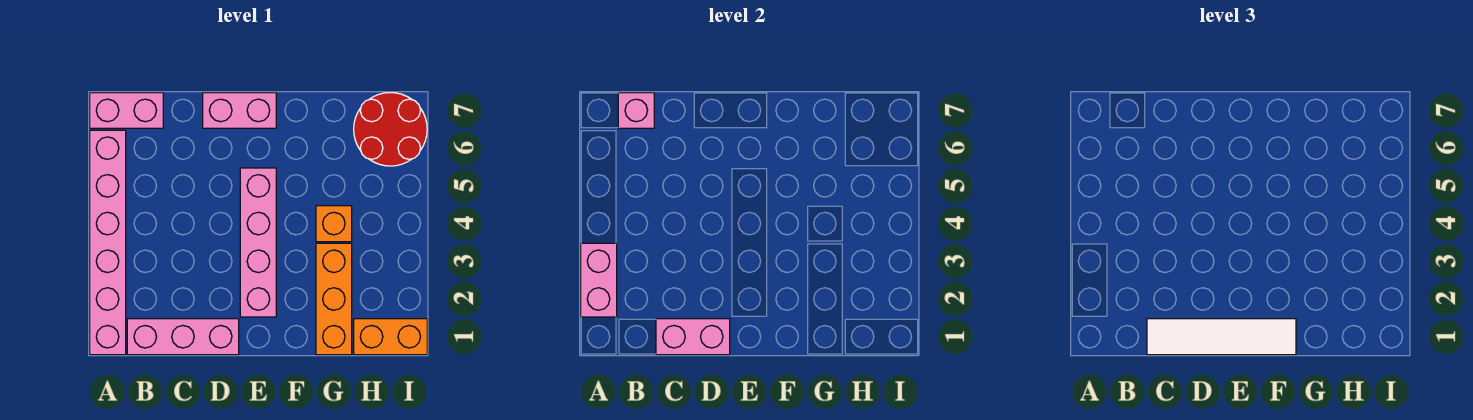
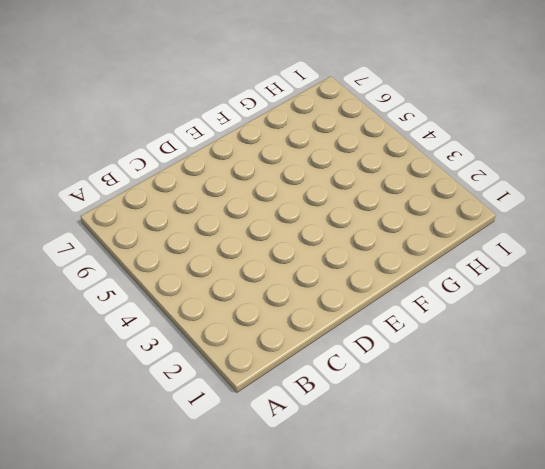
none -> pink 1x6 brick [90,130,126,355]
none -> pink 1x2 brick [90,93,163,128]
none -> pink 1x3 brick [127,319,239,355]

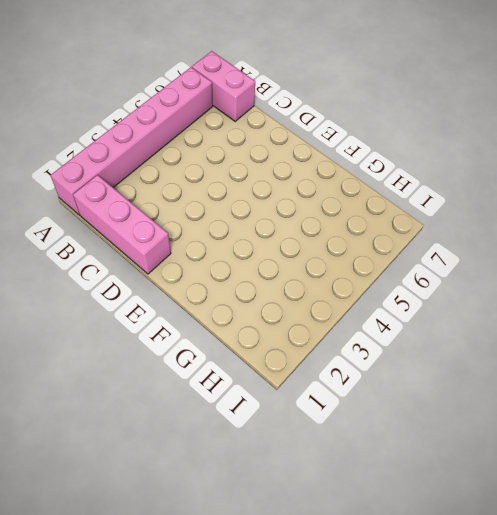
none -> pink 1x2 brick [203,93,276,128]
none -> pink 1x4 brick [240,168,276,317]
none -> orange 1x3 brick [316,243,352,355]

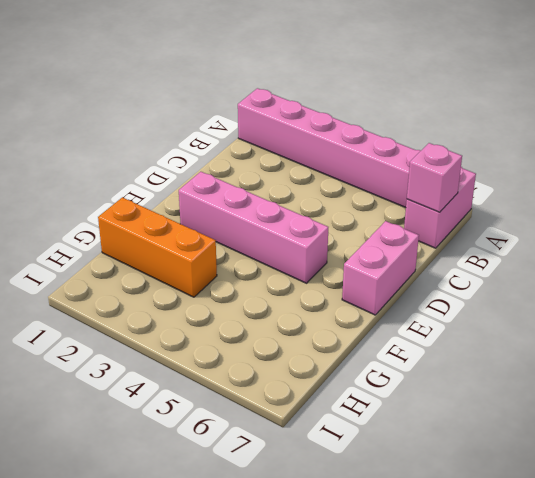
none -> pink 1x3 brick [127,319,239,355]
none -> orange 1x1 brick [316,206,352,242]
none -> orange 1x2 brick [354,319,427,355]

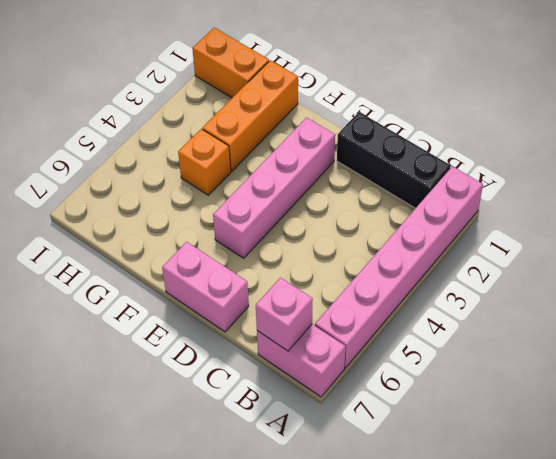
black 1x3 brick [337,112,451,208] -> pink 1x3 brick [127,319,239,355]
none -> red 2x2 round brick [354,93,427,166]
none -> pink 1x2 brick [581,243,617,317]
none -> pink 1x2 brick [656,319,730,355]

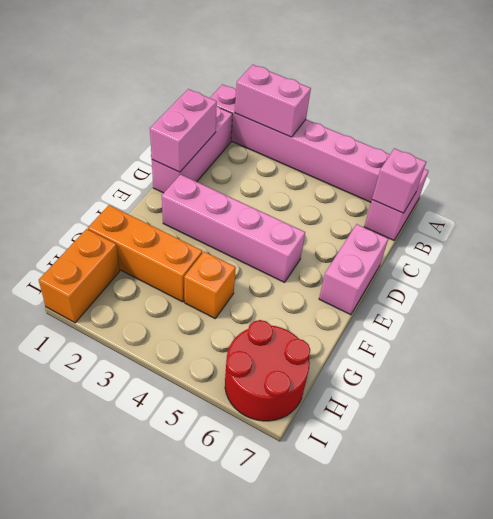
none -> white 1x4 tile [1147,319,1296,355]

